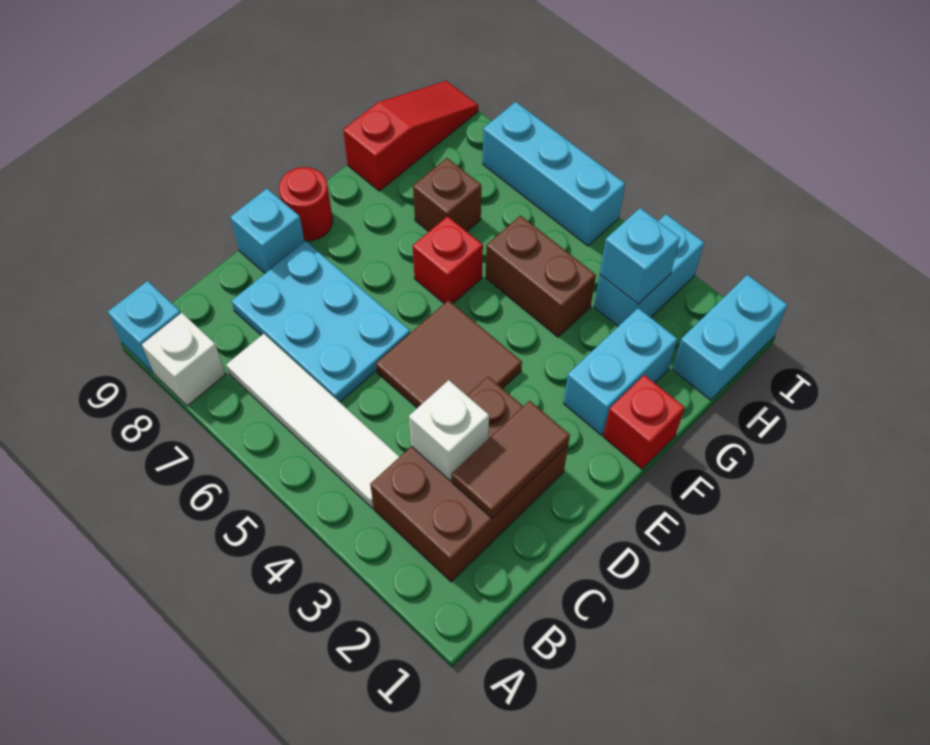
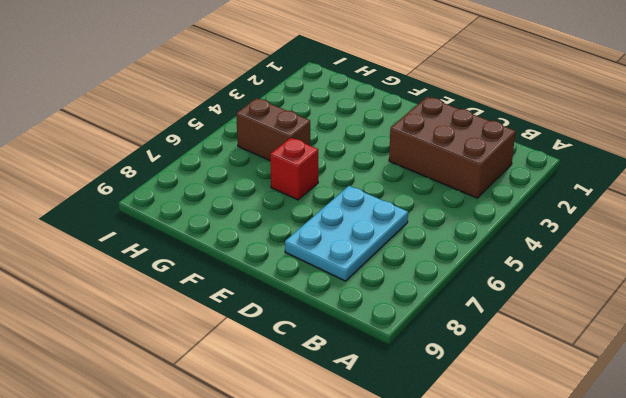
brown 1x2 brick [236,98,310,160] -> brown 1x2 brick turned to [486,216,596,337]
none -> white 1x1 brick [142,313,225,406]
none -> cyan 1x1 brick [108,281,181,373]
none -> white 1x4 tile [226,334,399,508]

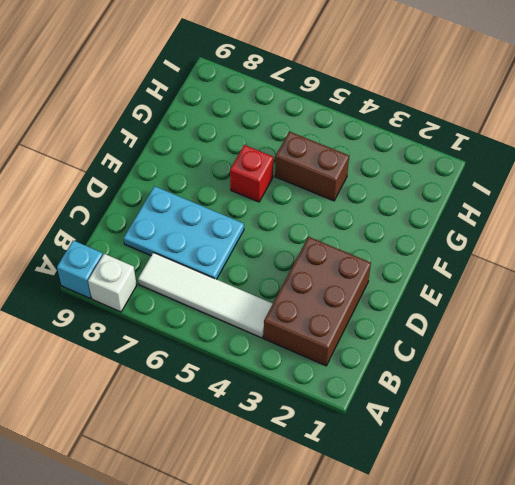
none -> brown 2x2 tile [376,300,522,408]
none -> cyan 1x1 brick [230,189,305,273]
none -> red 1x1 round brick [279,167,333,241]

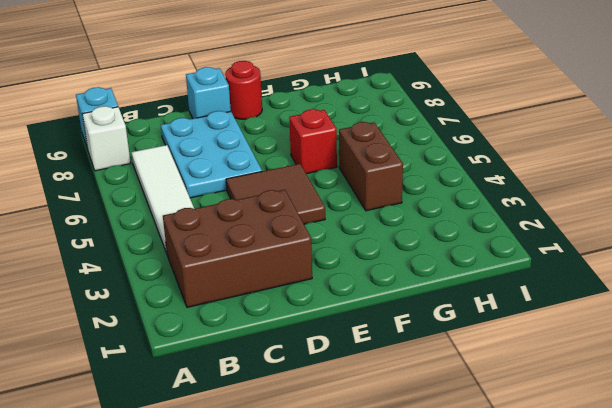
none -> red 1x1 brick [603,375,685,469]
none -> cyan 1x2 brick [564,308,677,435]
none -> brown 1x1 brick [413,158,481,232]

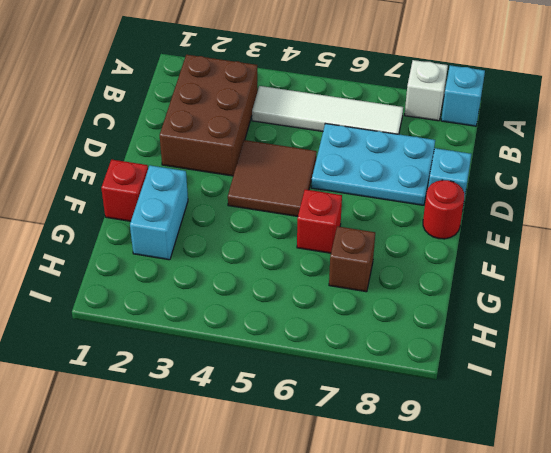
none -> brown 1x2 brick [486,216,596,337]
none -> red 1x3 slope [343,81,478,191]
none -> cyan 1x2 brick [672,275,787,400]

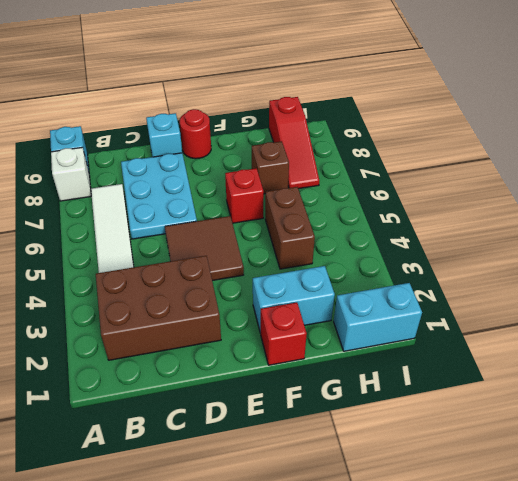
red 1x3 slope [269,97,319,189] -> red 1x3 slope turned to [343,81,478,191]
none -> cyan 1x2 brick [594,214,704,326]
none -> cyan 1x3 brick [483,102,625,246]
none -> brown 1x2 tile [452,401,570,518]

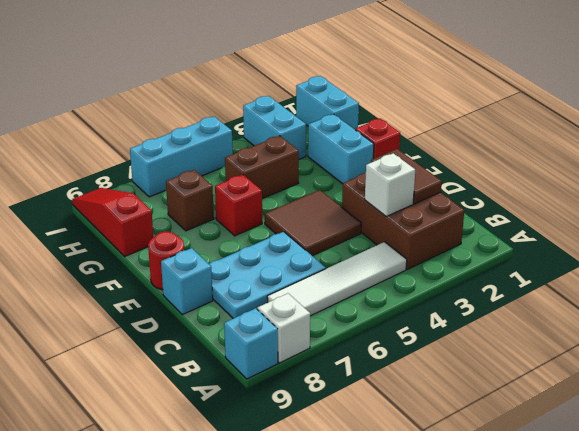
none -> cyan 1x1 brick [600,208,680,304]

